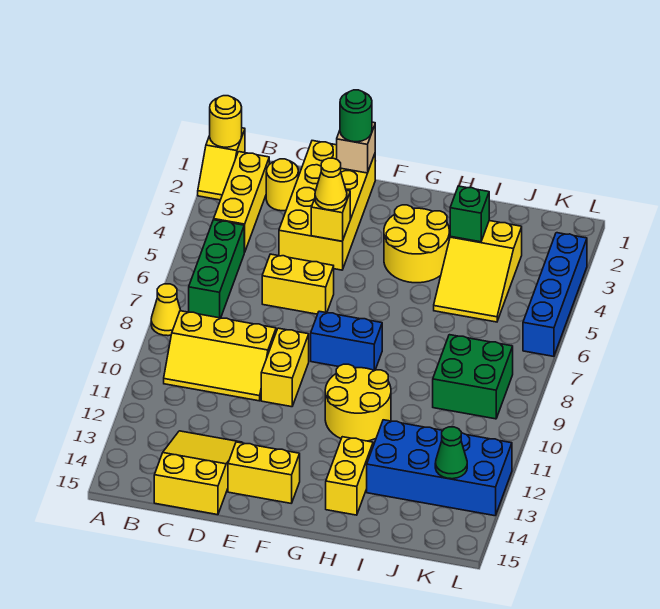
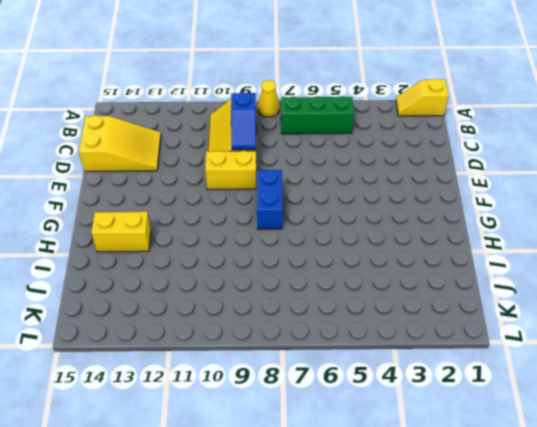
blue 1x2 slope [231,92,256,150] -> none
none -> yellow 1x3 brick [214,152,269,252]
none -> yellow 1x1 round brick [266,159,298,211]
none -> yellow 2x4 brick [279,141,375,270]

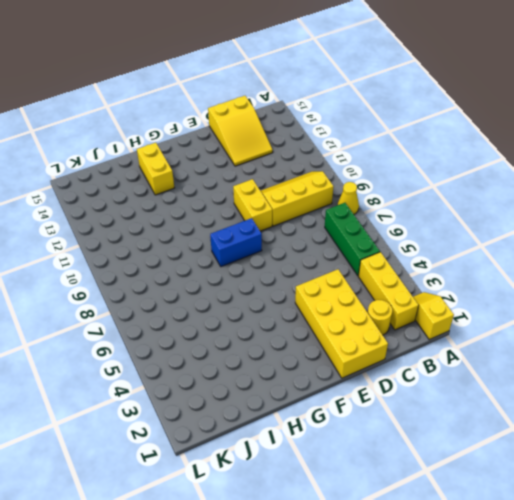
none -> yellow 1x2 brick [262,254,334,314]
none -> yellow 1x2 brick [228,442,300,503]
none -> yellow 2x2 round brick [384,205,449,283]

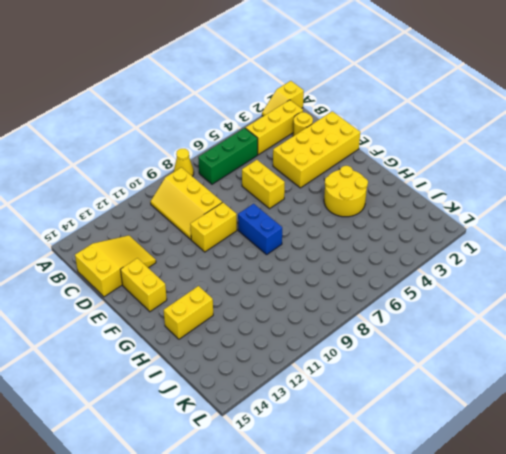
none -> yellow 2x2 round brick [325,364,391,441]
none -> yellow 2x3 slope [434,221,522,322]
none -> blue 2x4 brick [367,420,512,516]

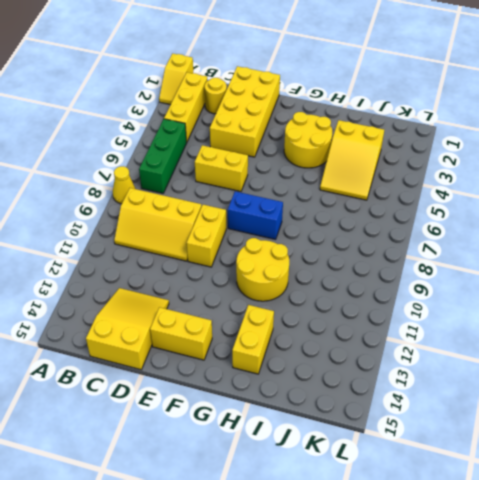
none -> blue 2x4 brick [367,420,512,516]
none -> green 2x2 brick [433,335,513,419]
none -> blue 1x4 brick [523,233,587,356]

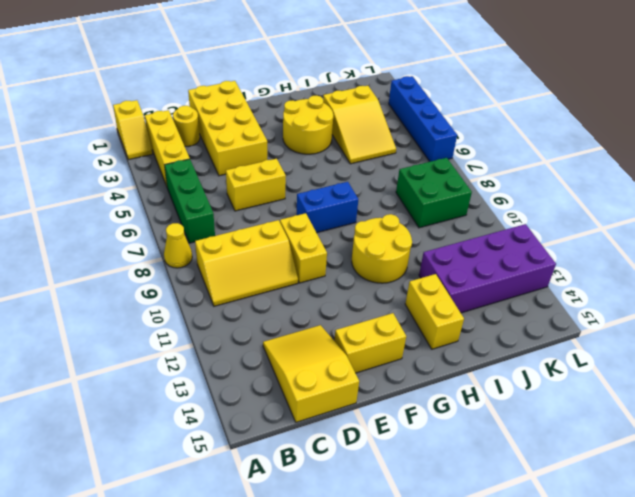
purple 2x4 brick [419,224,556,313] -> blue 2x4 brick [367,420,512,516]
none -> yellow 1x1 round brick [210,96,242,147]
none -> tan 1x1 brick [337,122,375,173]
none -> yellow 1x1 brick [311,190,350,241]

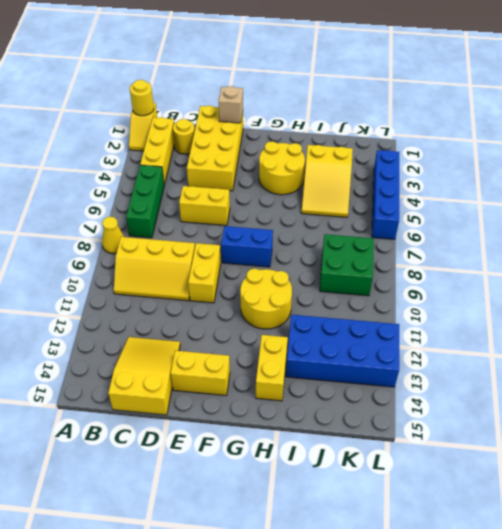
none -> yellow 1x1 brick [311,190,350,241]
none -> green 1x1 brick [450,186,489,242]
none -> green 1x1 cone [435,427,467,479]

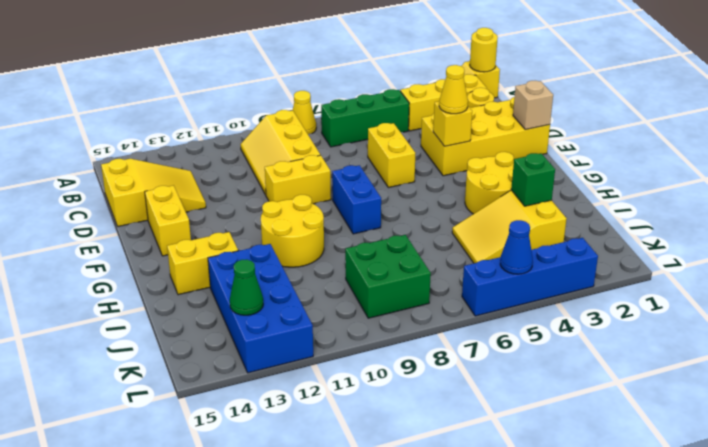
blue 1x1 cone [500,220,533,274] -> none
none -> green 1x1 round brick [340,90,372,142]

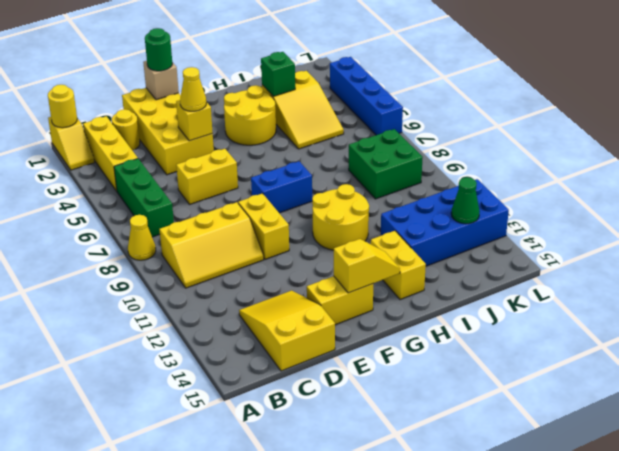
yellow 1x2 slope [334,239,400,293] -> none

